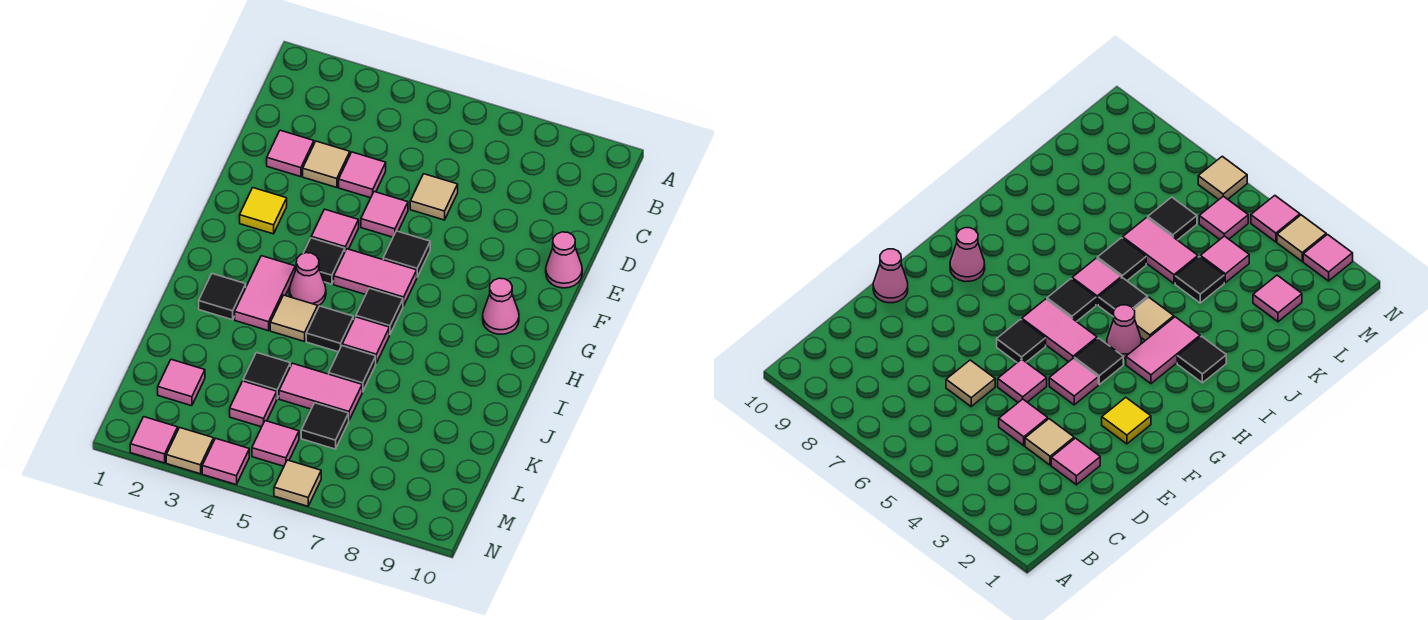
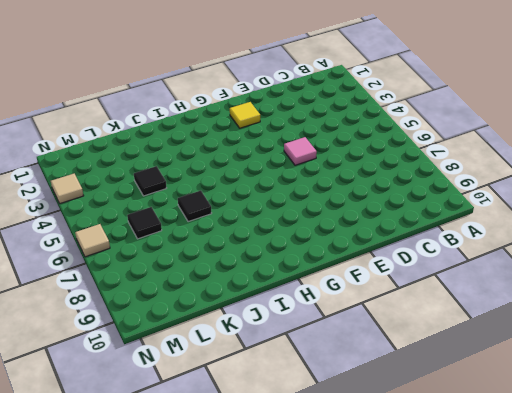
none -> pink 1x1 tile [267,130,314,177]
none -> tan 1x1 tile [303,141,350,188]
none -> pink 1x1 tile [339,152,386,198]
none -> tan 1x1 tile [410,174,458,220]

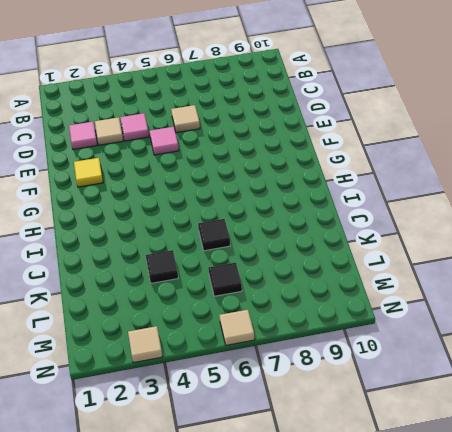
none -> pink 1x1 cone [546,232,582,288]
none -> pink 1x1 tile [311,209,359,251]
none -> black 1x1 tile [383,231,430,277]
none -> black 1x1 tile [304,238,345,284]

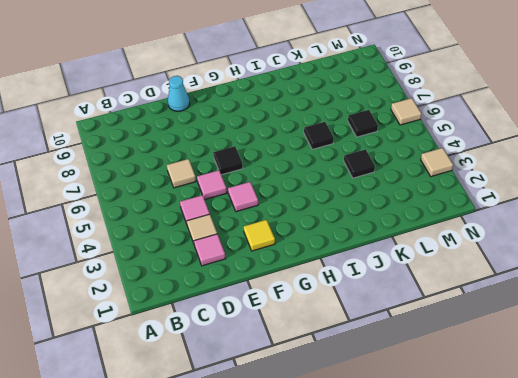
cyan 1x1 cone [168,76,190,111] -> pink 1x1 cone [546,232,582,288]
none -> black 1x1 tile [304,238,345,284]
none -> pink 1x2 tile [334,249,417,306]
none -> pink 1x1 cone [483,278,519,334]
none -> pink 1x2 tile [235,256,295,331]

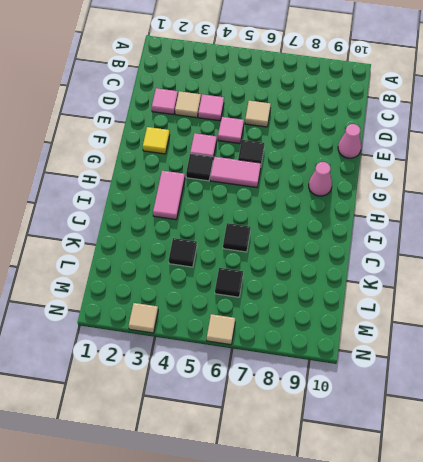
none -> pink 1x1 cone [289,253,326,306]
none -> black 1x1 tile [356,288,403,335]
none -> black 1x1 tile [199,274,246,320]
none -> tan 1x1 tile [270,295,318,342]

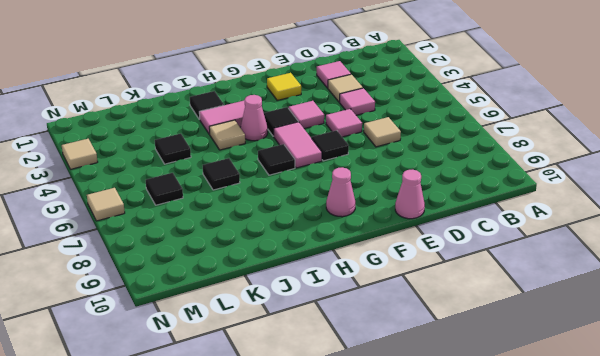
none -> black 1x1 tile [306,306,354,352]
none -> pink 1x1 tile [342,317,389,363]
none -> pink 1x2 tile [279,363,362,420]
none -> pink 1x1 tile [158,359,205,406]

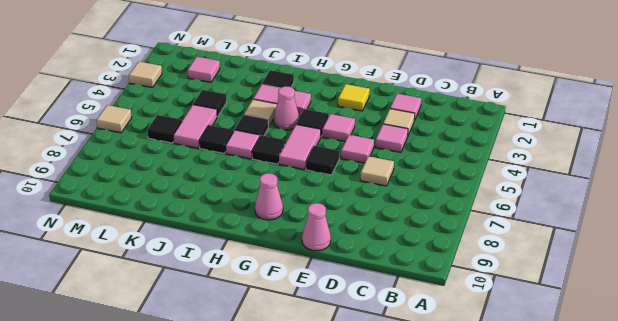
none -> pink 1x1 tile [230,381,277,427]
none -> pink 1x1 tile [252,421,299,466]
none -> pink 1x1 tile [130,417,178,463]
none -> pink 1x1 tile [202,438,249,485]

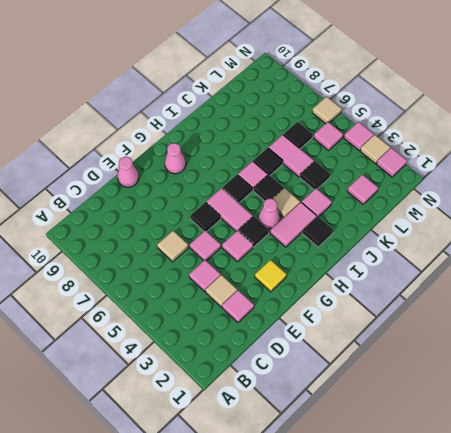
pink 1x1 tile [302,188,332,217] -> pink 1x1 tile moved to [230,381,277,427]

